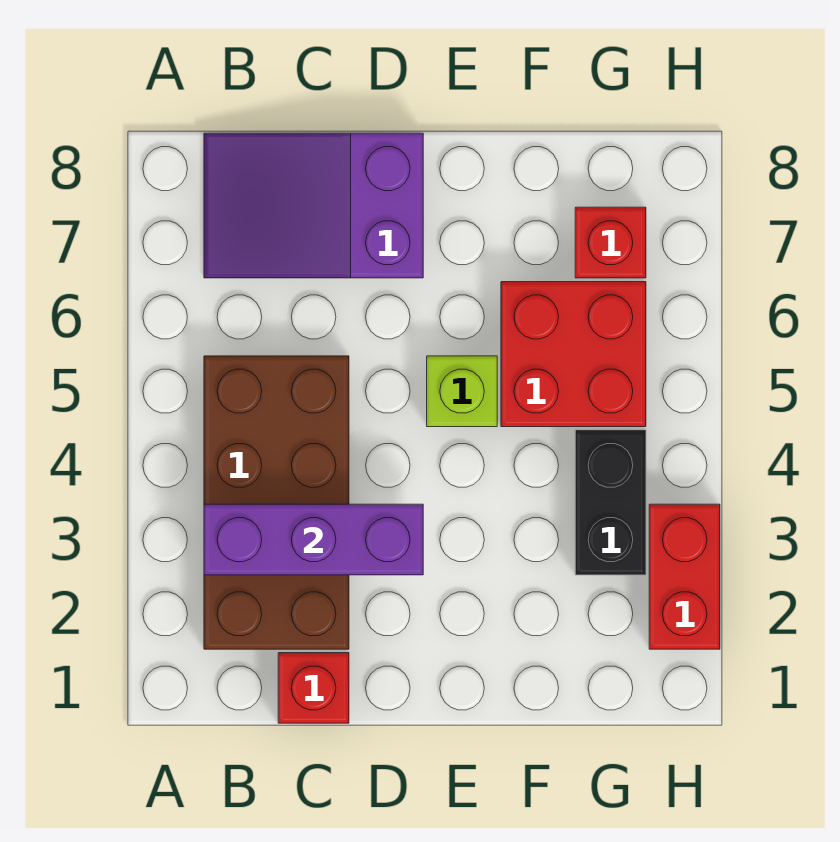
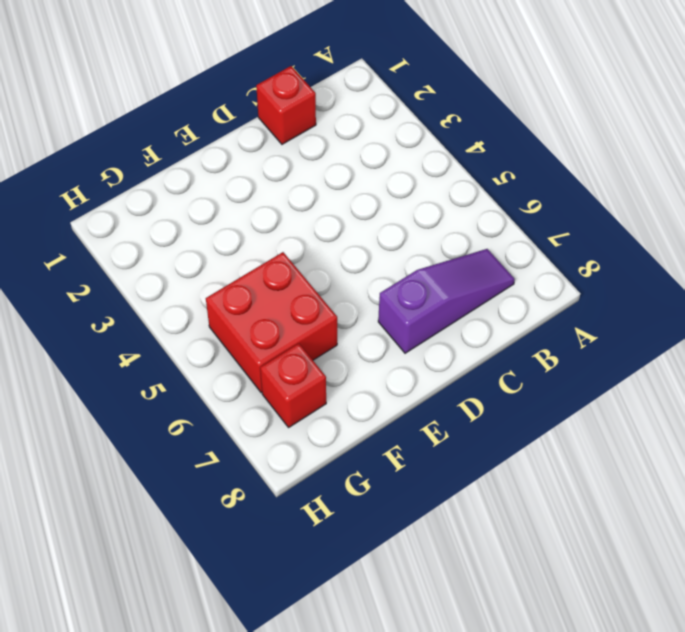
purple 1x3 slope [378,249,515,353] -> purple 2x3 slope [204,133,423,278]
none -> brown 2x4 brick [204,356,349,649]
none -> lime 1x1 brick [427,356,497,427]

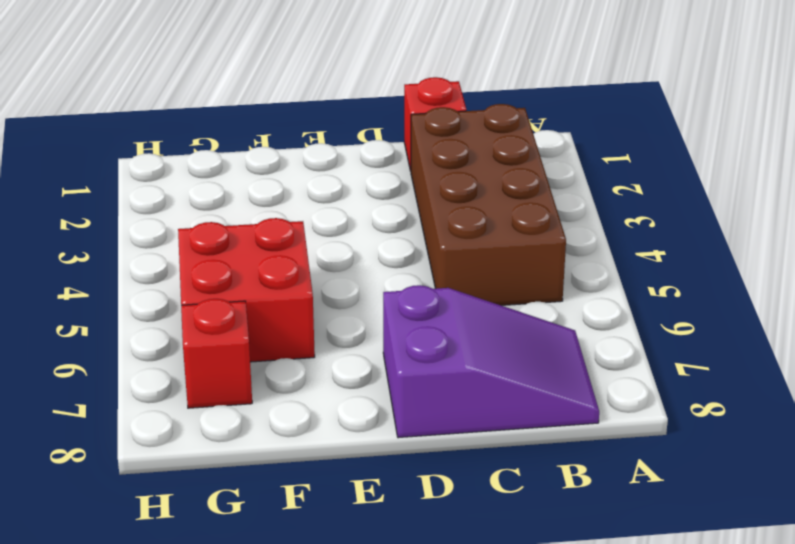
none -> lime 1x1 brick [427,356,497,427]
none -> black 1x2 brick [575,430,646,575]

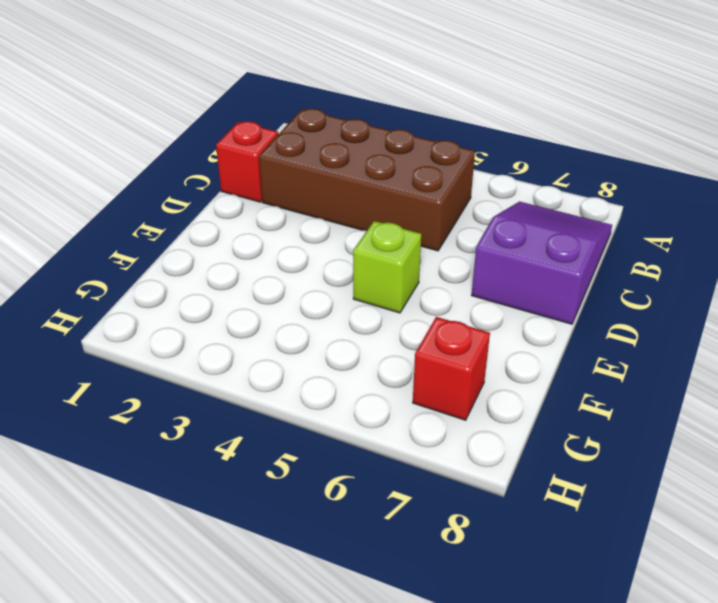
none -> red 2x2 brick [501,282,646,427]
none -> black 1x2 brick [575,430,646,575]

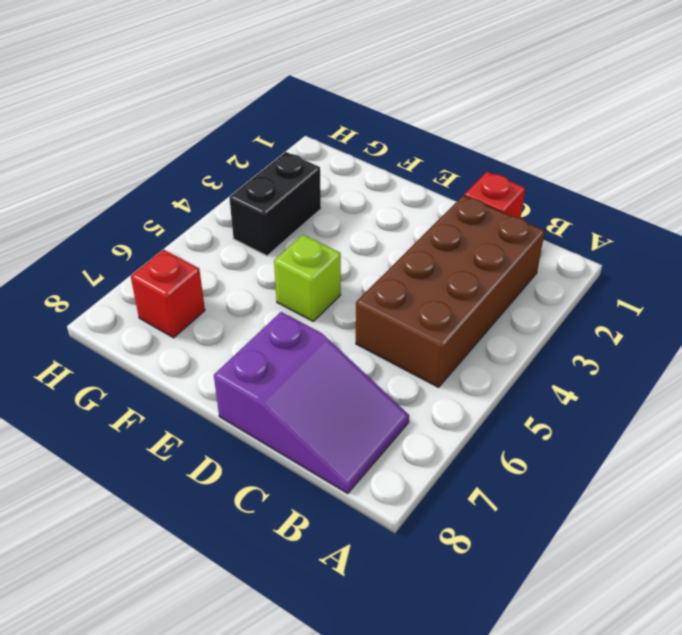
none -> red 2x2 brick [501,282,646,427]
none -> red 1x2 brick [649,504,720,649]

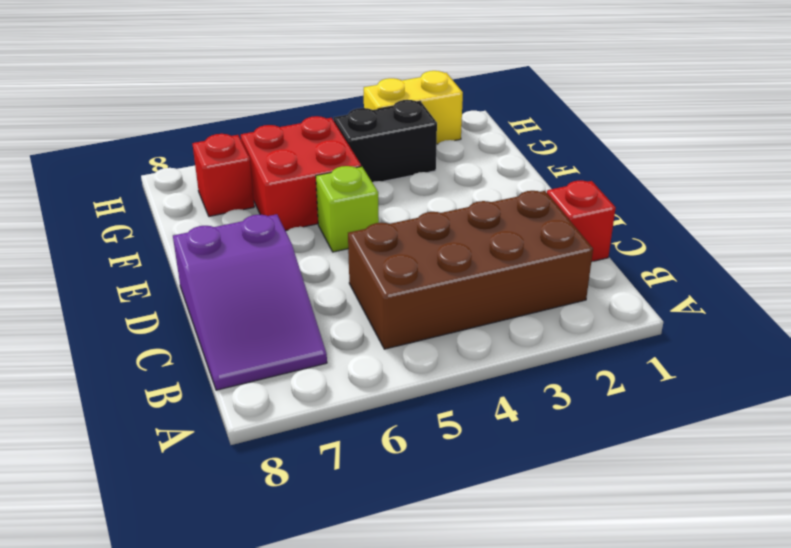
yellow 1x2 brick [364,71,463,144] -> red 1x2 brick [649,504,720,649]
none -> purple 1x3 brick [204,504,423,575]

